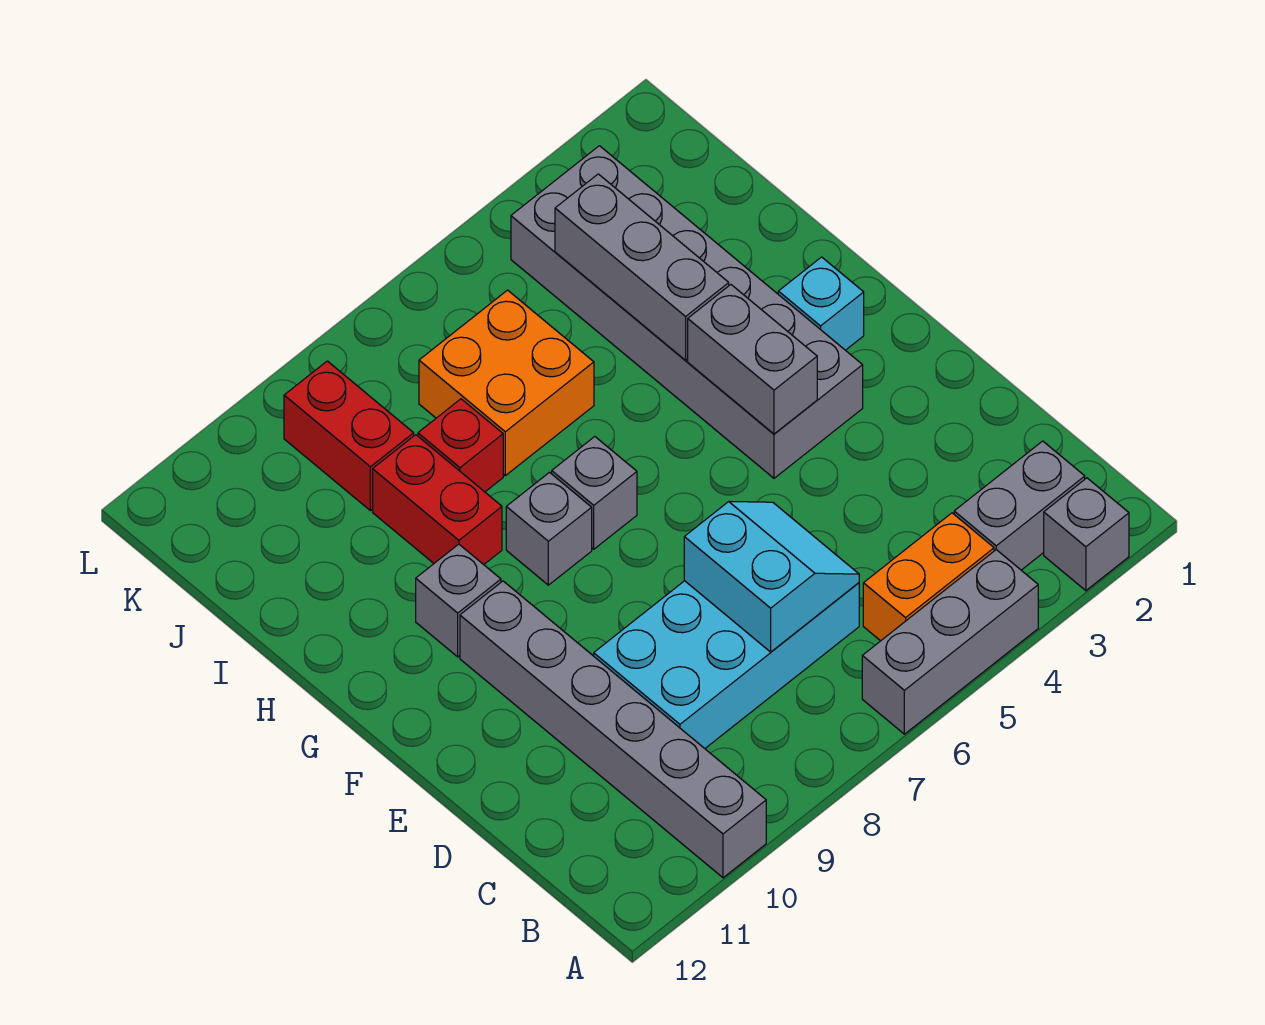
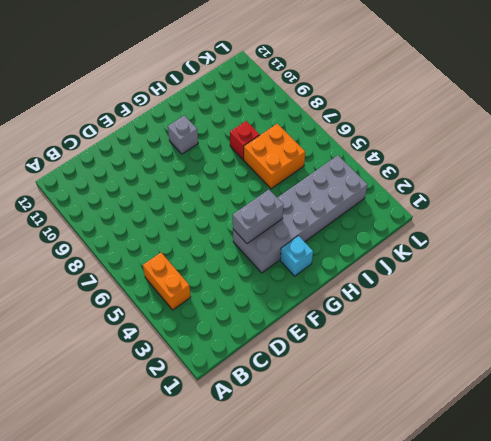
none -> grey 1x1 brick [1044,478,1129,591]
none -> grey 1x3 brick [862,550,1038,734]
none -> grey 1x6 brick [460,581,766,878]

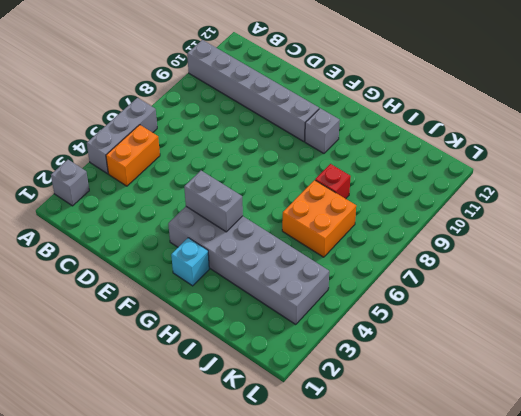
none -> grey 1x2 brick [954,441,1085,570]
none -> cyan 2x4 brick [594,581,859,748]
none -> grey 1x1 brick [552,437,637,549]

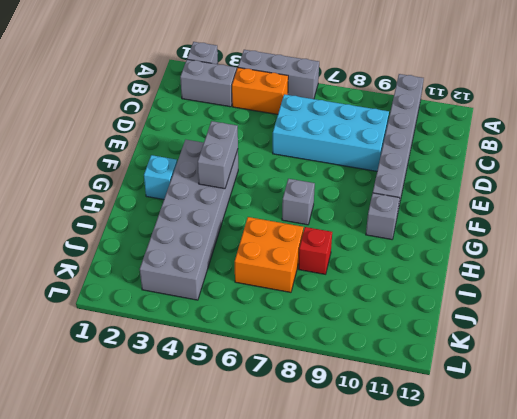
none -> grey 1x1 brick [506,472,592,585]
none -> red 1x2 brick [373,435,502,565]
none -> red 1x2 brick [284,361,414,511]

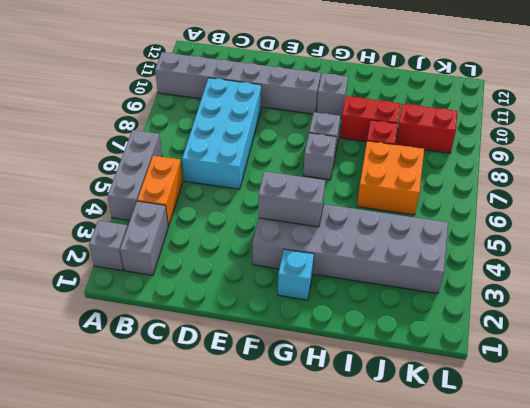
none -> cyan 2x2 slope [684,502,859,652]
none -> grey 1x3 brick [555,174,729,360]

